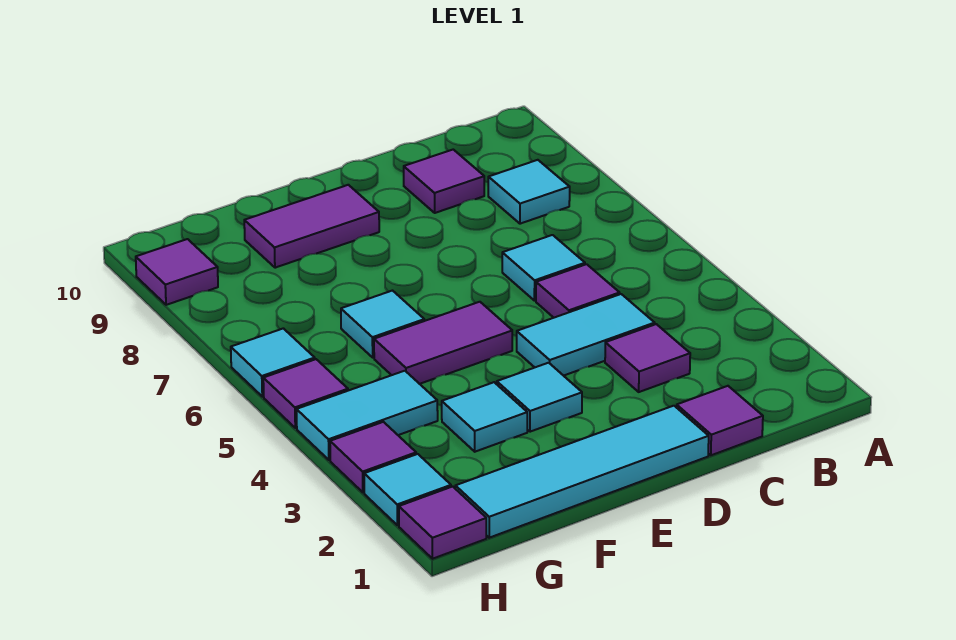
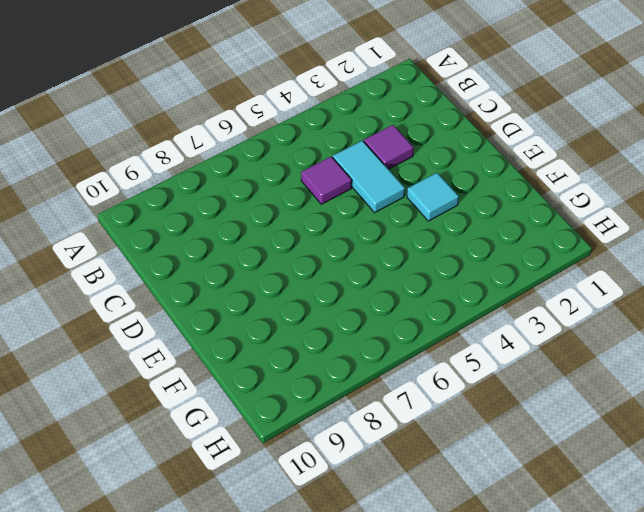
none -> cyan 1x1 tile [488,160,570,224]
none -> purple 1x1 tile [677,386,763,455]
none -> cyan 1x1 tile [502,235,585,301]

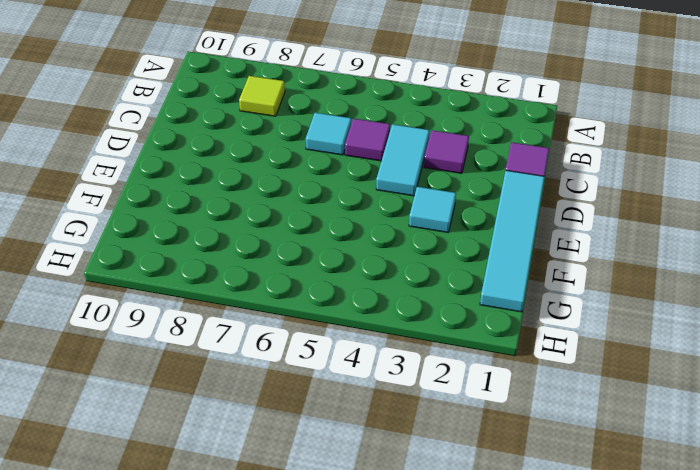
lime 1x1 tile [239,76,285,116] -> cyan 1x1 tile [488,160,570,224]
none -> purple 1x1 tile [404,150,484,213]
none -> purple 1x2 tile [374,302,512,384]
none -> purple 1x2 tile [244,185,379,268]

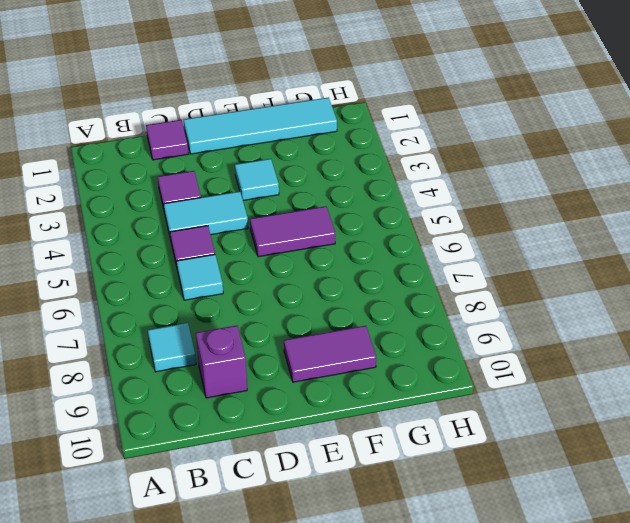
purple 1x1 brick [196,325,247,398] -> purple 1x1 tile [404,150,484,213]
none -> cyan 1x1 tile [442,382,527,452]
none -> cyan 1x1 tile [341,291,424,358]
none -> cyan 1x2 tile [296,371,438,460]

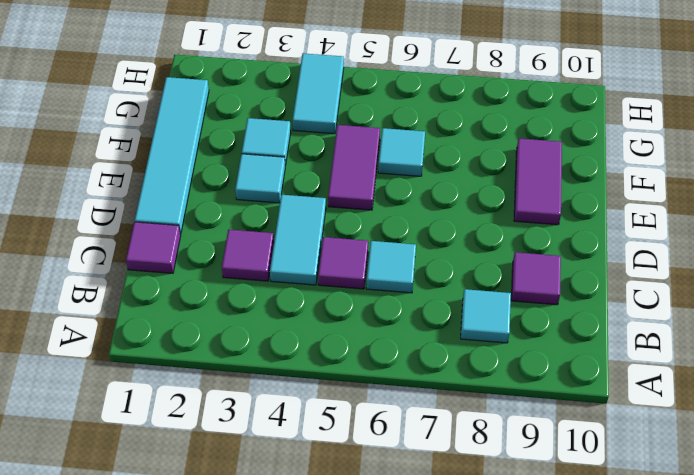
none -> purple 1x1 tile [399,487,486,559]
none -> cyan 1x1 tile [364,454,451,525]
none -> purple 1x1 tile [330,422,416,492]

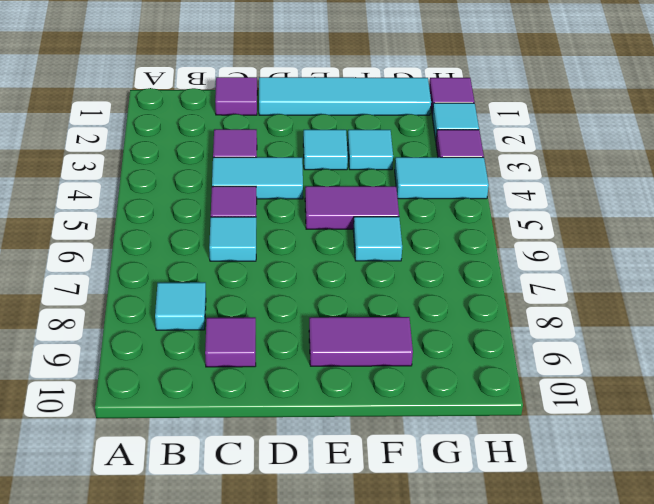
none -> purple 1x1 tile [263,359,348,428]
none -> cyan 1x1 tile [231,328,315,397]
none -> purple 1x1 tile [136,239,218,305]

